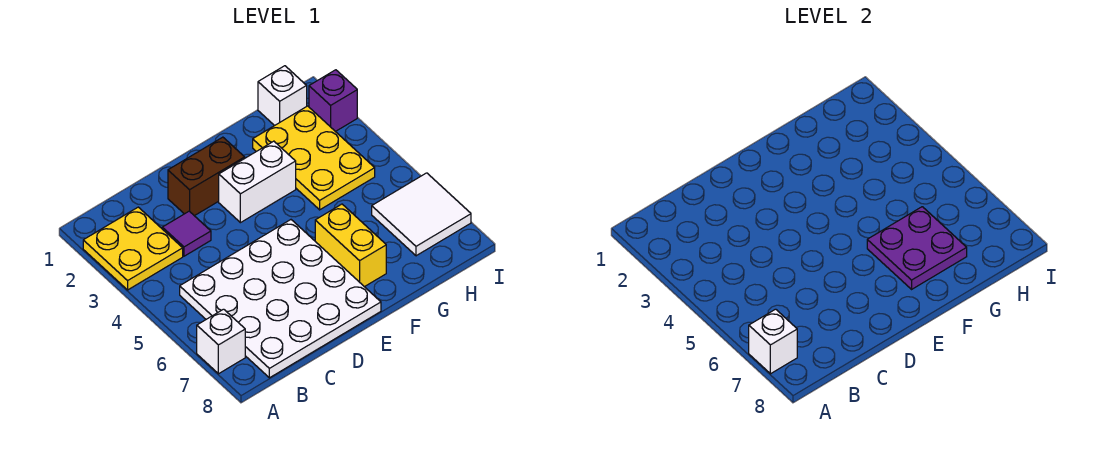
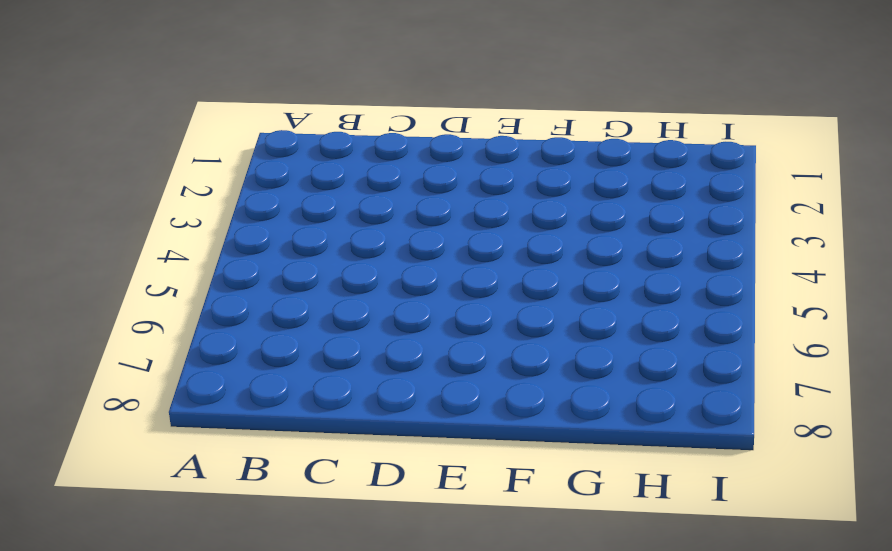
none -> yellow 2x2 plate [83,207,183,290]
none -> white 1x1 brick [197,309,245,374]
none -> white 4x4 plate [180,220,381,378]

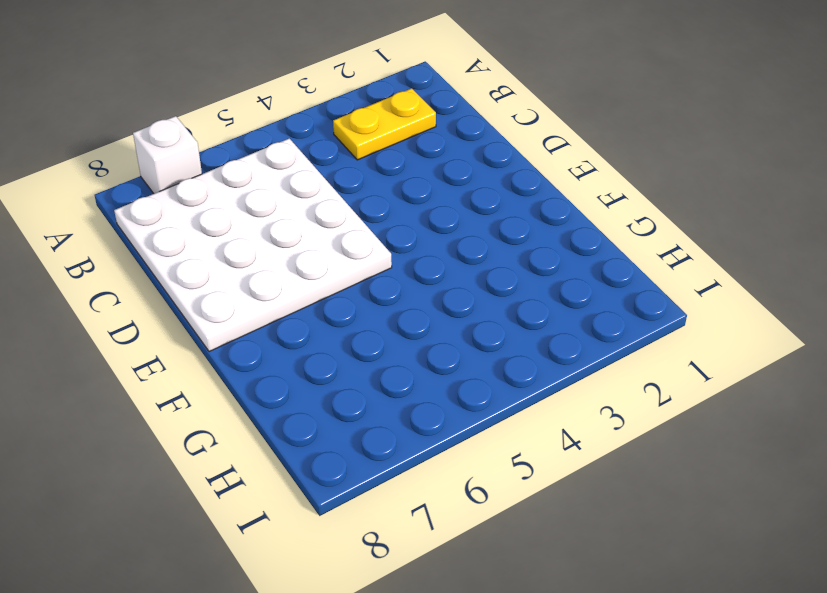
yellow 1x2 plate [333,88,436,160] -> yellow 2x2 plate [83,207,183,290]
none -> purple 1x1 tile [162,211,211,256]
none -> brown 1x2 brick [168,137,245,216]
none -> white 1x2 brick [219,141,296,223]

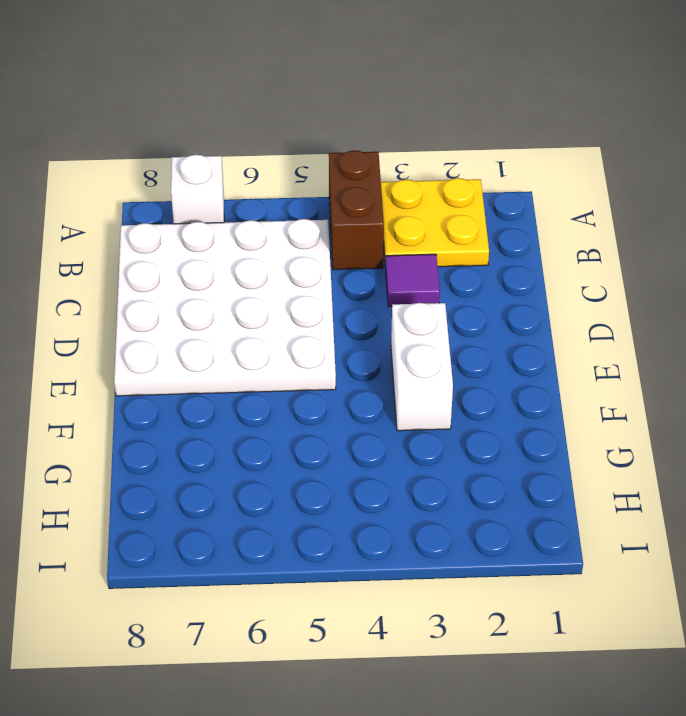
brown 1x2 brick [329,150,384,270] -> brown 1x2 brick moved to [168,137,245,216]
none -> yellow 1x2 brick [315,204,386,287]
none -> yellow 2x3 plate [253,106,375,210]
none -> white 1x1 brick [258,66,307,126]

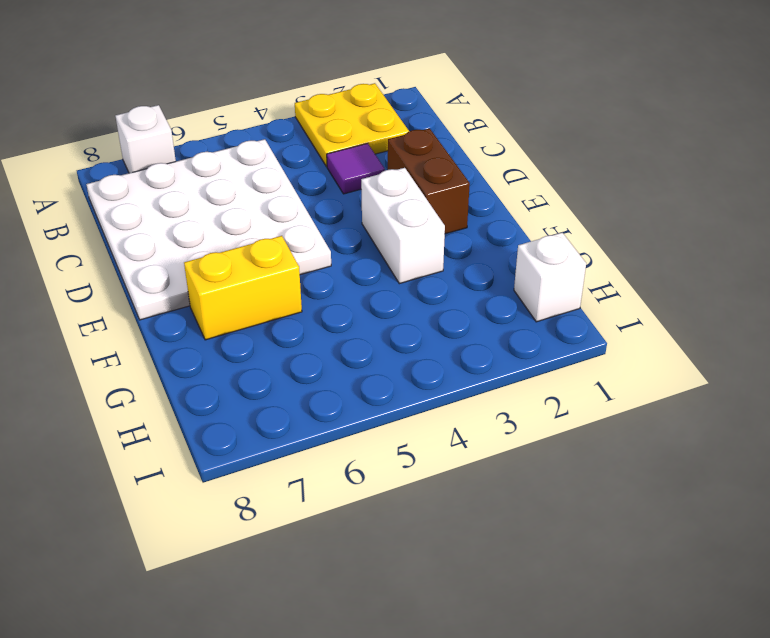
none -> yellow 2x3 plate [253,106,375,210]
none -> white 2x2 tile [372,173,471,256]
none -> purple 1x1 brick [309,70,357,132]

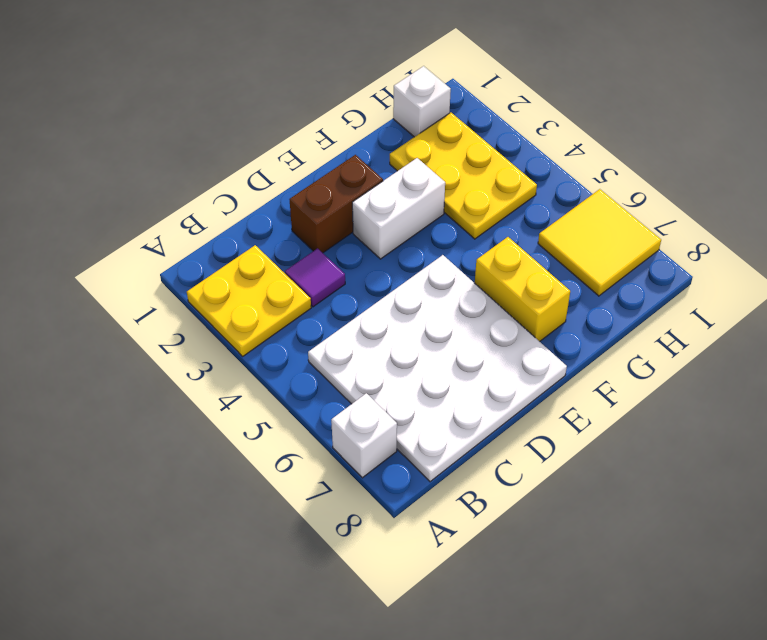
yellow 2x2 tile [538,189,661,296] -> white 2x2 tile [372,173,471,256]
none -> purple 1x1 brick [309,70,357,132]
none -> white 1x1 brick [749,309,797,374]
none -> purple 2x2 plate [867,207,967,289]

